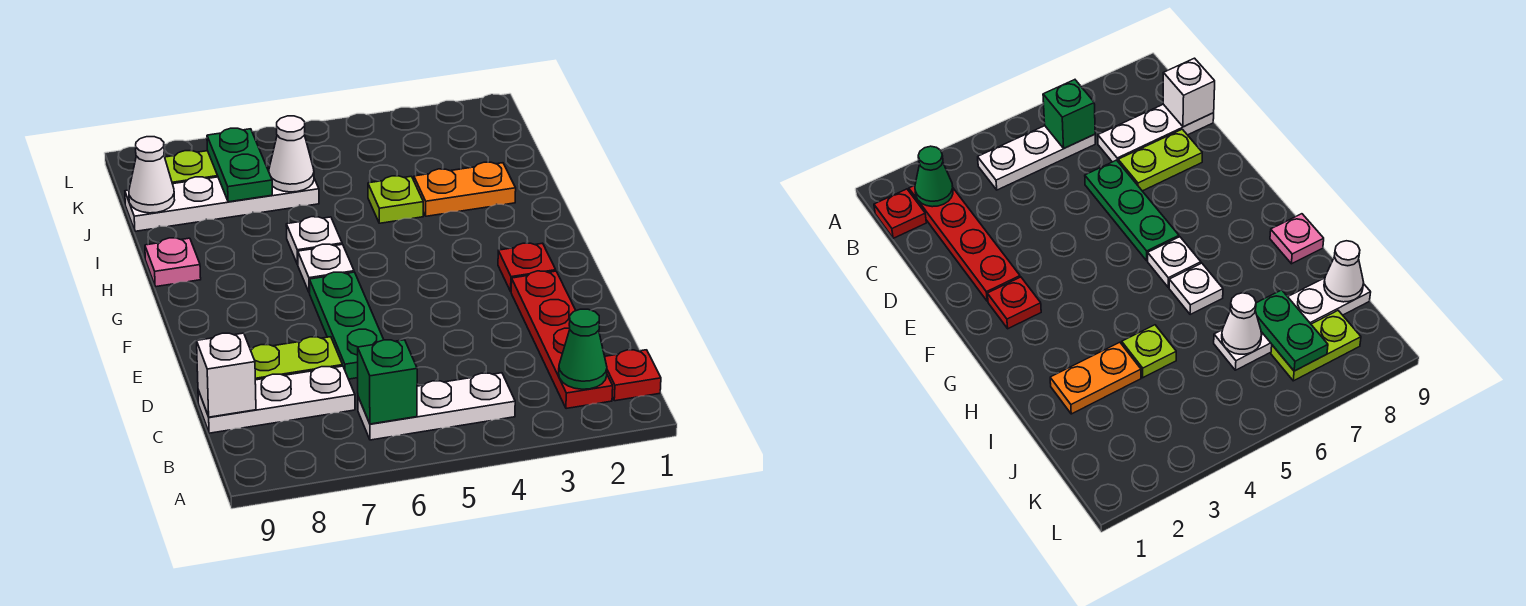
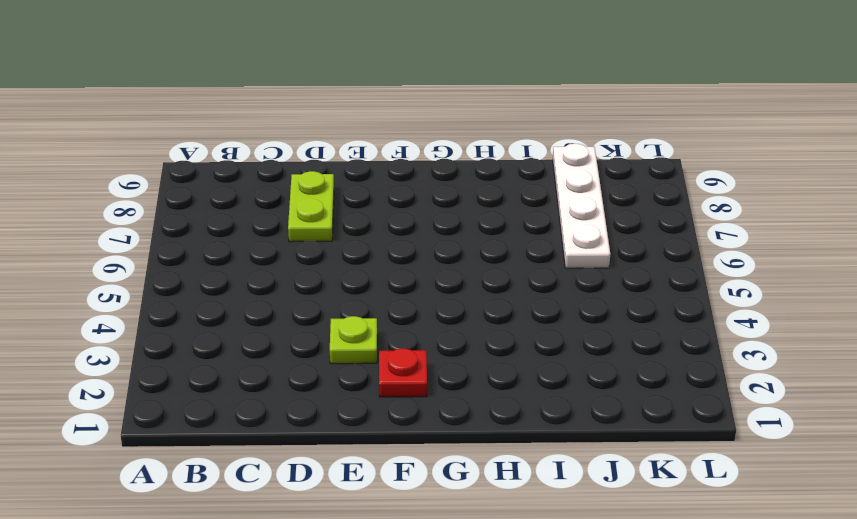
lime 1x1 plate [330,316,377,364] -> lime 1x1 plate moved to [368,176,423,223]
none -> red 1x1 plate [605,350,661,401]
none -> red 1x4 plate [511,271,613,409]
none -> white 1x3 plate [358,373,515,440]

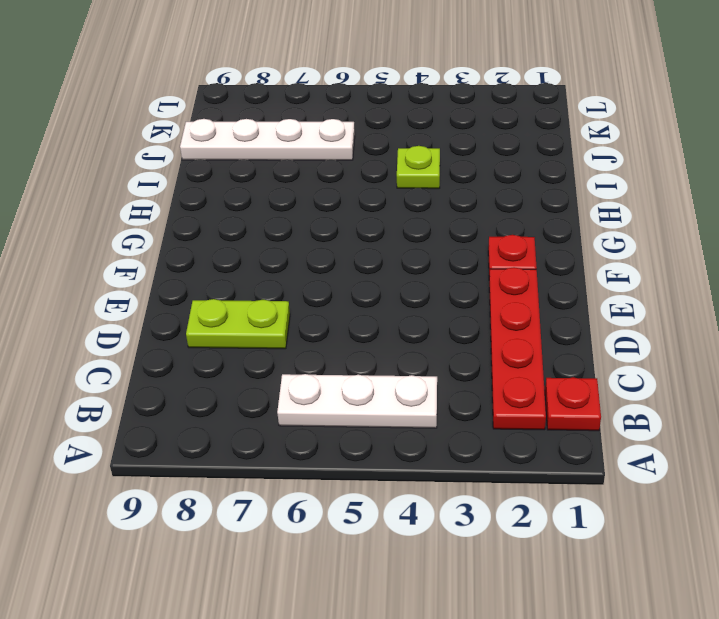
none -> white 1x3 plate [198,366,355,433]
none -> green 1x3 plate [309,272,384,379]
none -> white 1x1 plate [298,244,354,293]

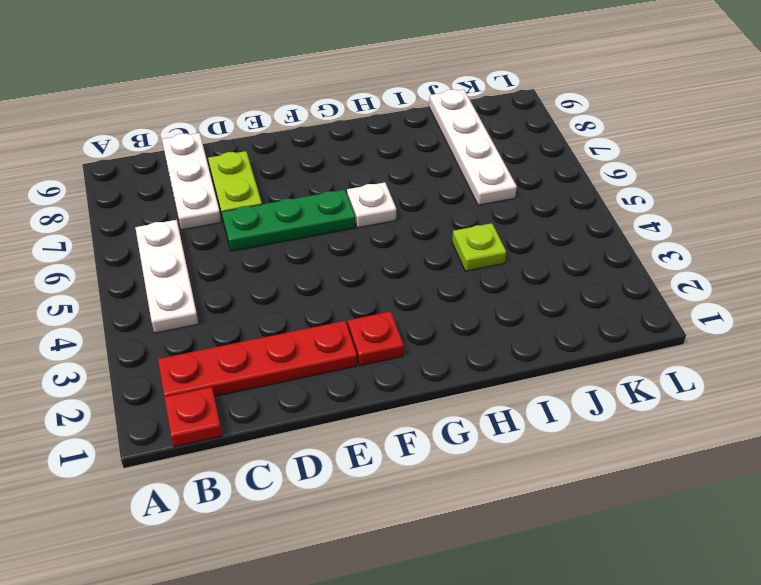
none -> white 1x1 plate [286,217,342,265]
none -> pink 1x1 plate [145,238,201,287]
none -> orange 1x2 plate [414,162,516,216]

